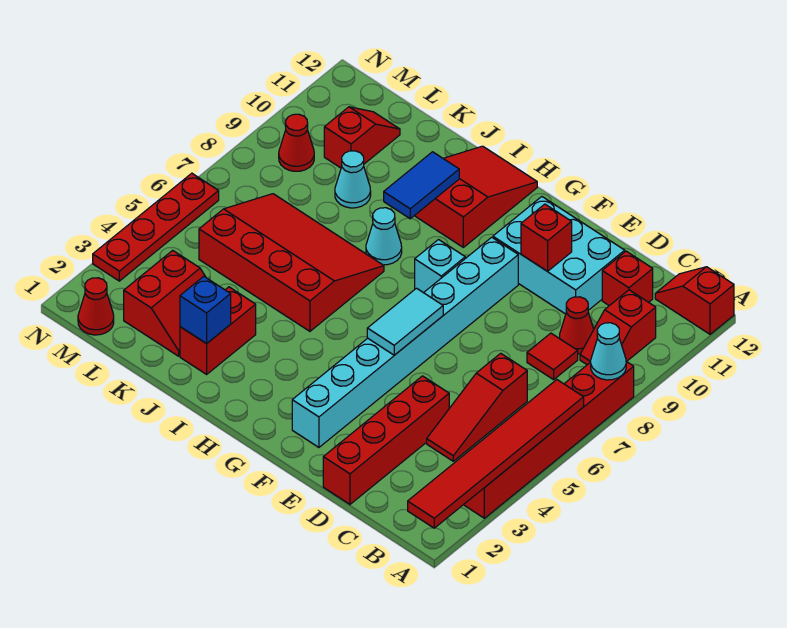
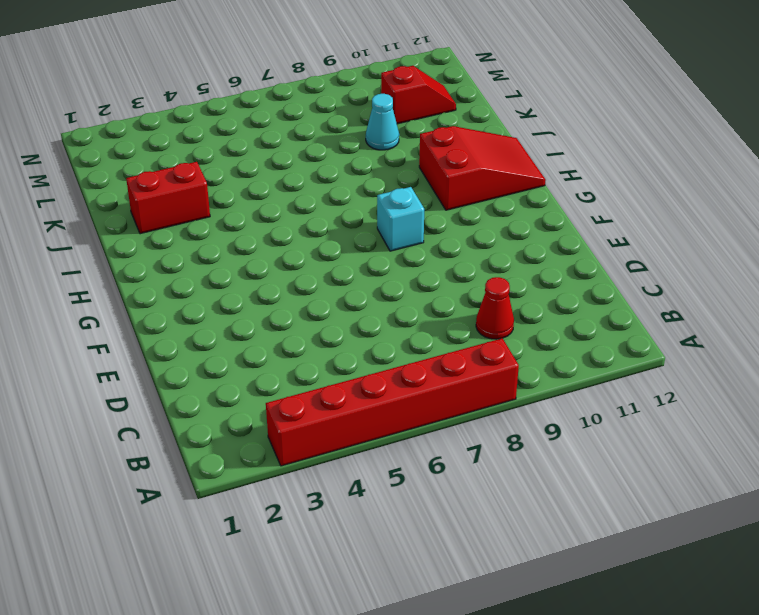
none -> red 1x2 slope [655,267,734,334]
none -> red 1x2 slope [580,290,656,365]
none -> red 1x3 slope [427,353,527,461]

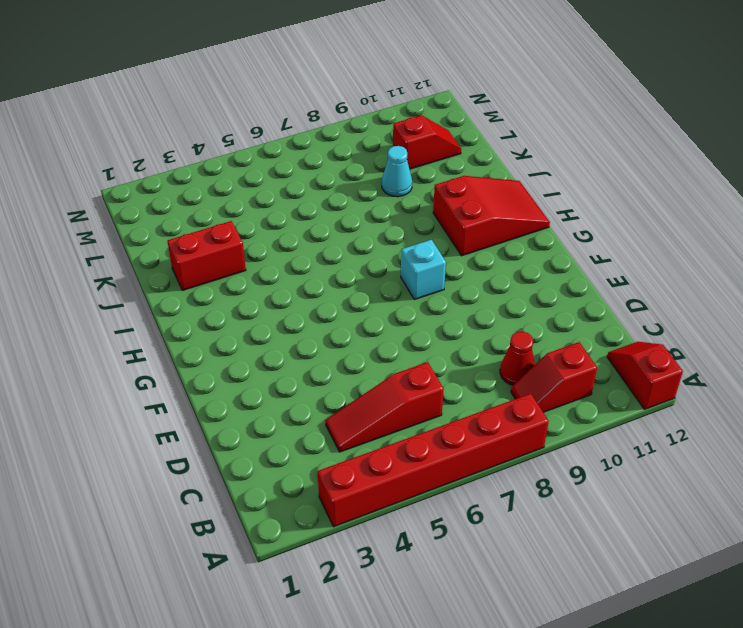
none -> red 1x1 tile [527,333,578,380]
none -> red 1x1 brick [602,251,653,306]
none -> red 1x4 brick [323,376,449,504]

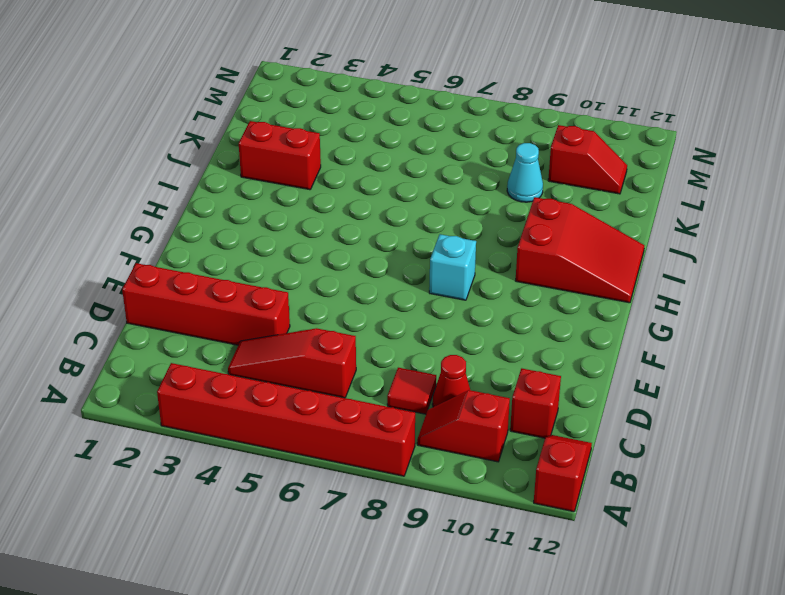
none -> cyan 2x3 brick [493,197,625,314]
none -> cyan 1x8 brick [292,237,518,447]
none -> red 3x4 slope [199,194,384,331]

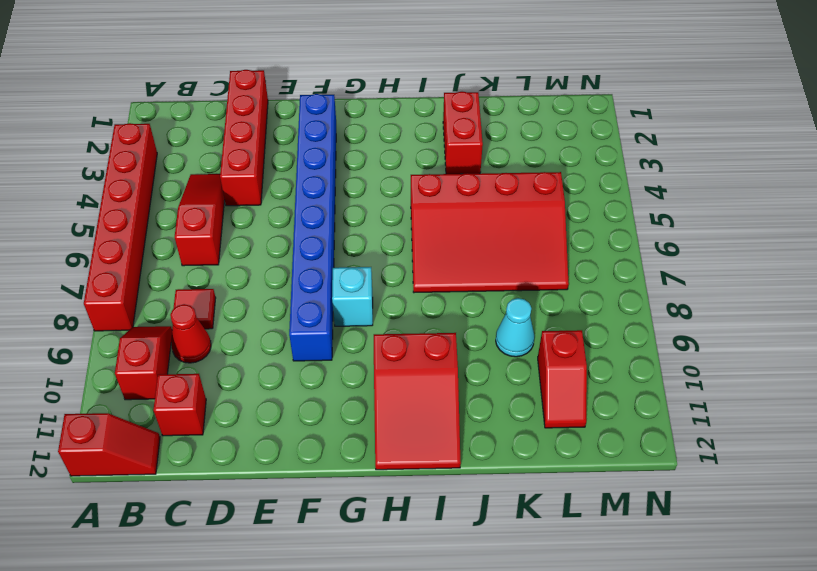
blue 1x8 brick [289,94,336,361] -> cyan 1x8 brick [292,237,518,447]
none -> cyan 2x3 brick [493,197,625,314]
none -> cyan 1x1 cone [366,208,402,265]
none -> red 2x2 slope [124,250,206,356]

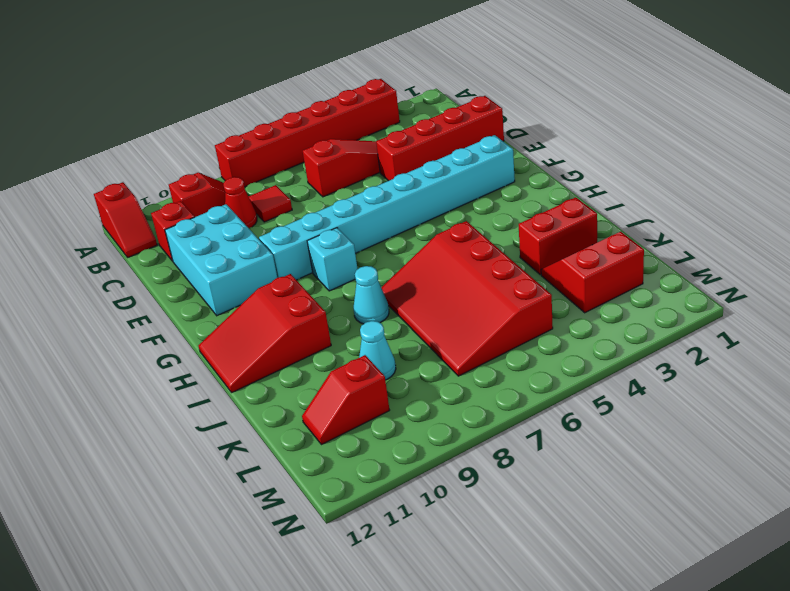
none -> red 1x1 cone [78,278,114,335]
none -> red 1x1 cone [279,114,314,171]
none -> red 1x4 plate [93,173,219,281]

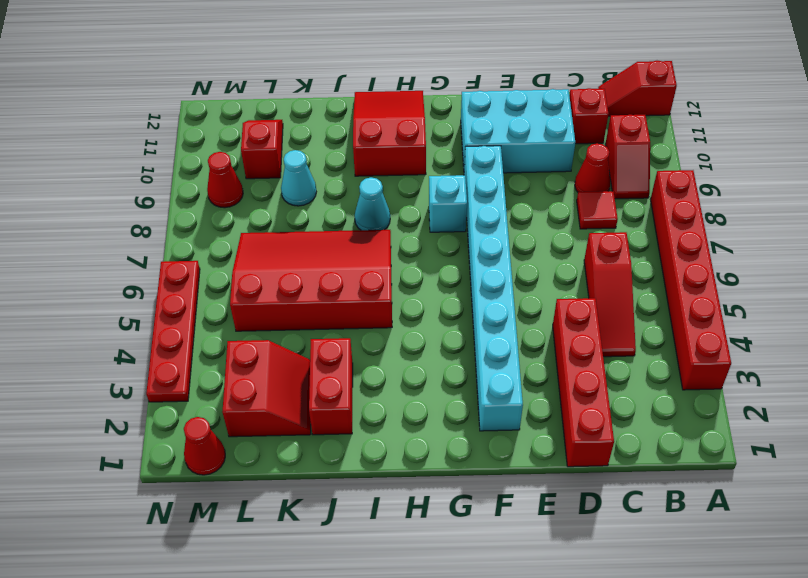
none -> red 1x6 tile [408,380,584,528]
none -> cyan 1x1 cone [591,323,626,380]
none -> red 1x1 brick [521,204,572,271]

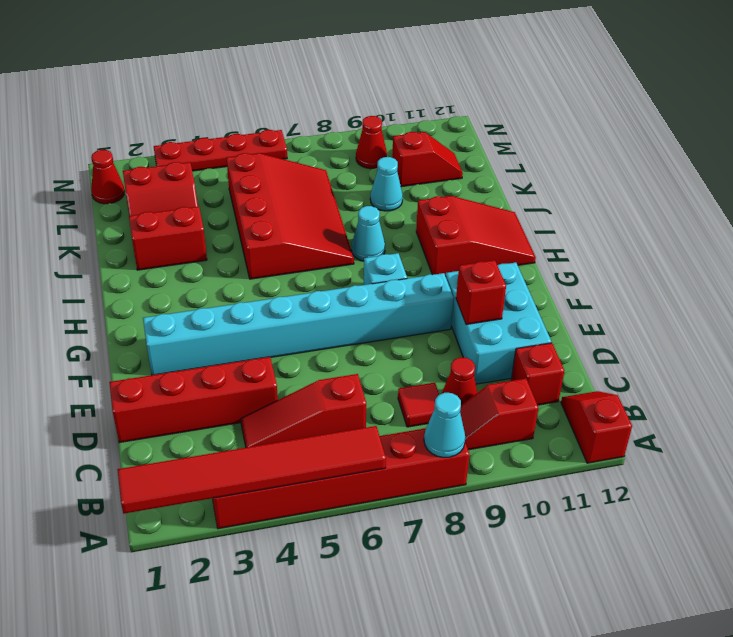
none -> cyan 1x2 tile [367,288,443,355]
none -> blue 1x2 tile [384,152,459,219]
none -> blue 1x1 brick [180,276,231,344]

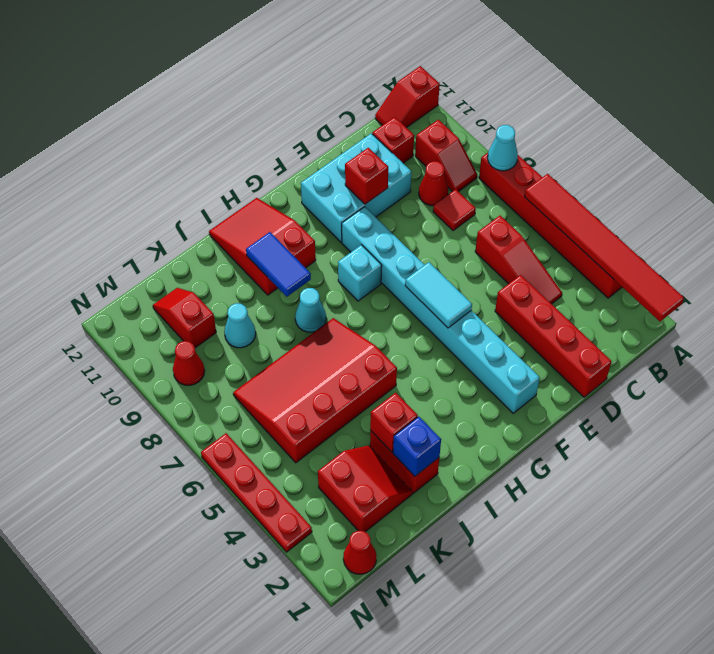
red 1x1 brick [370,393,418,452] -> none

